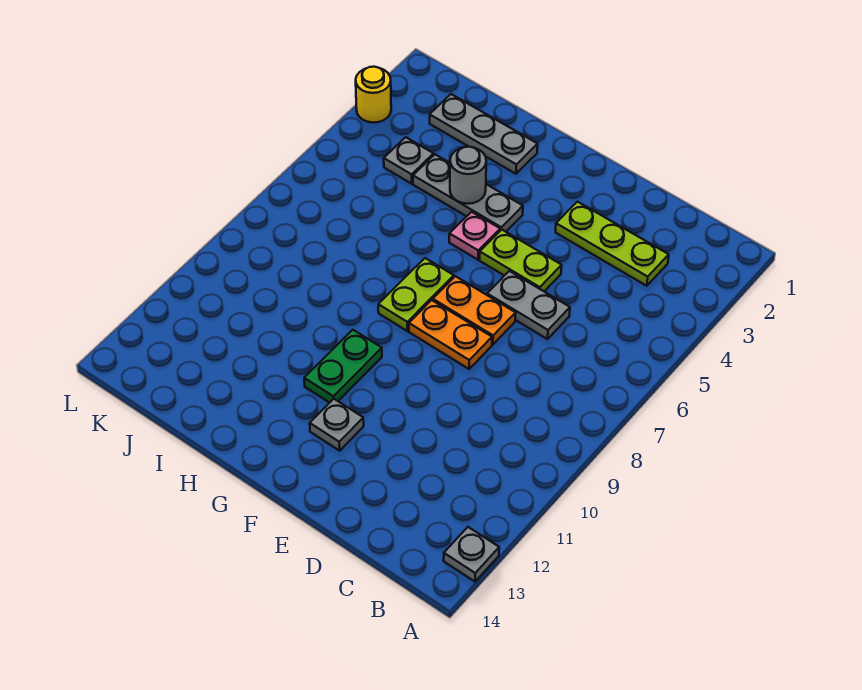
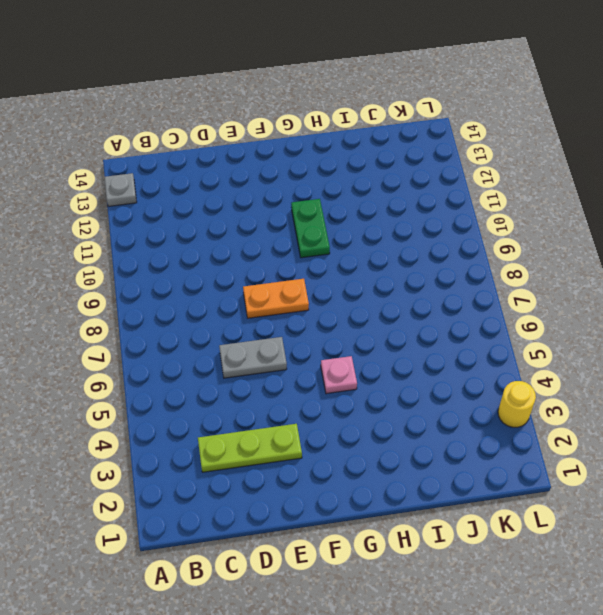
none -> lime 1x2 plate [480,230,562,291]
none -> orange 1x2 plate [433,276,516,345]
none -> grey 1x1 plate [310,399,364,451]

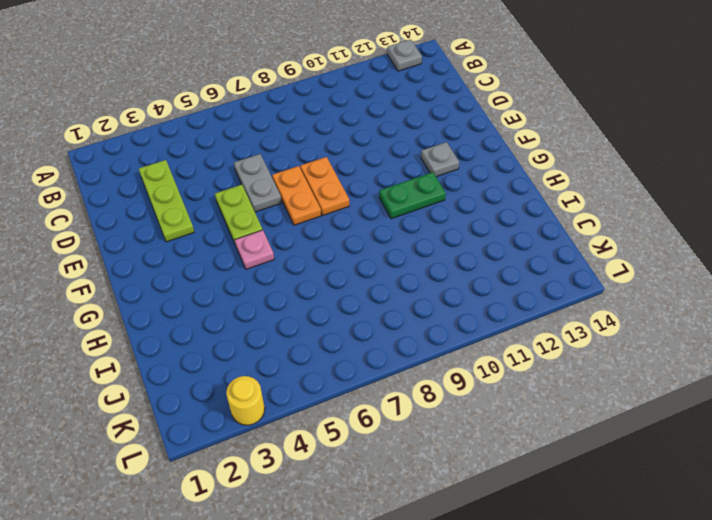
none -> grey 1x3 plate [413,154,523,232]
none -> lime 1x2 plate [378,258,454,331]
none -> grey 1x3 plate [430,94,538,174]

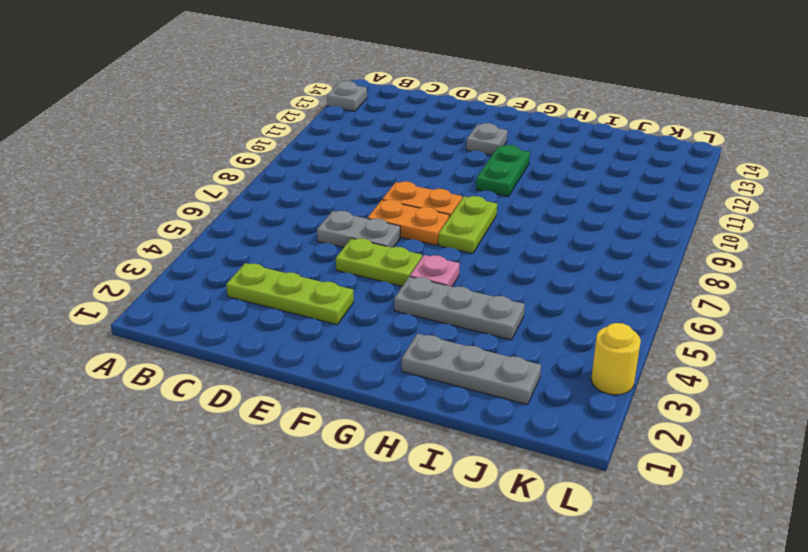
none -> grey 1x1 plate [384,137,434,184]
none -> grey 1x1 round brick [450,147,486,204]

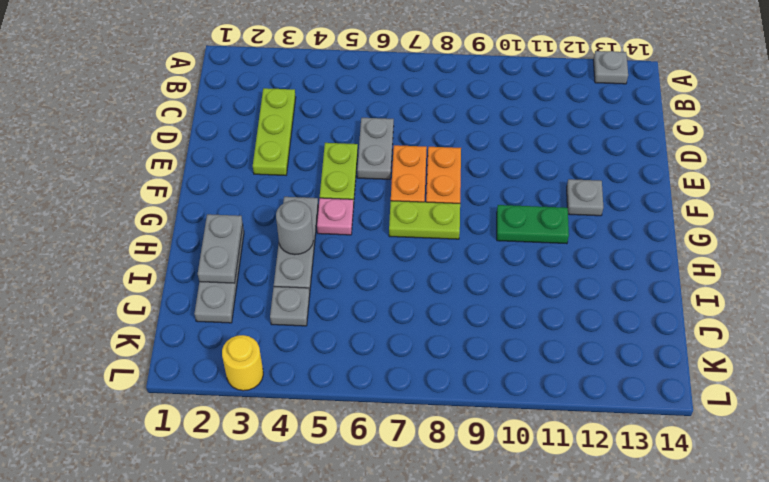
grey 1x2 plate [198,214,243,283] -> none

